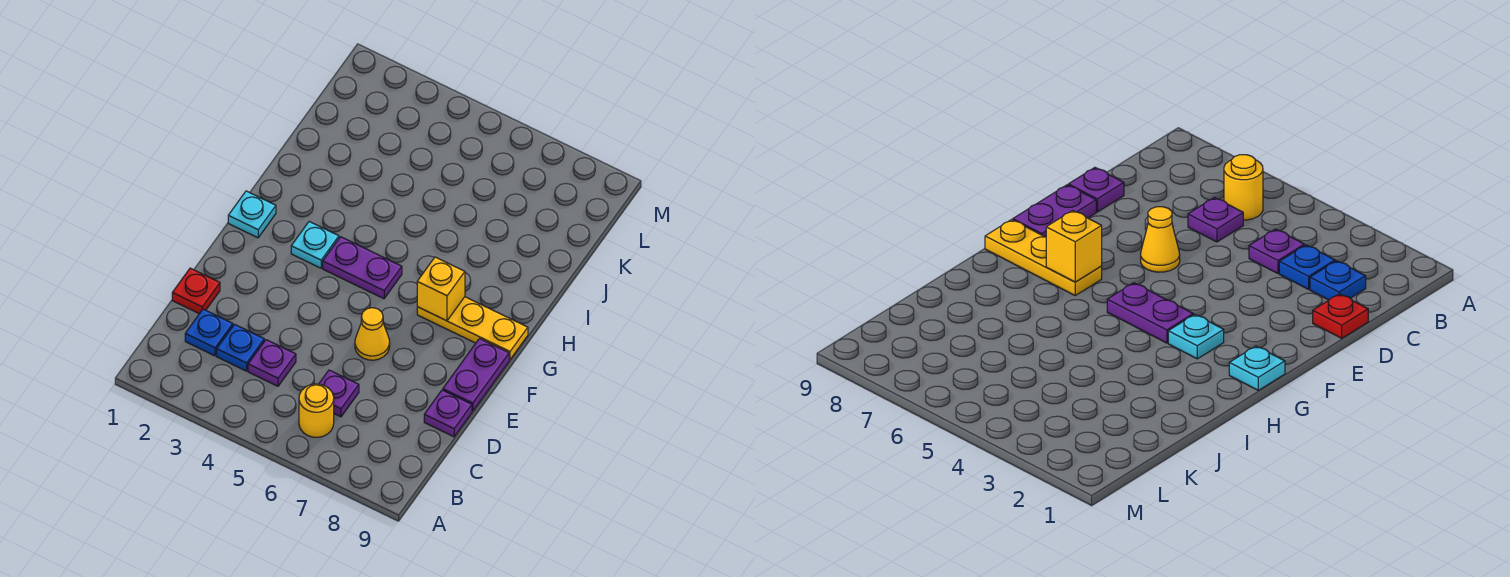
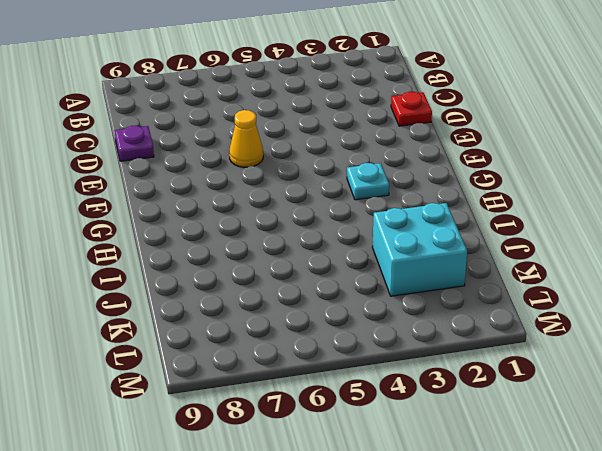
cyan 2x2 brick [372,203,467,296] -> none
none -> yellow 1x1 round brick [299,384,334,437]
none -> blue 1x1 plate [185,309,233,356]
none -> blue 1x1 plate [217,324,264,371]

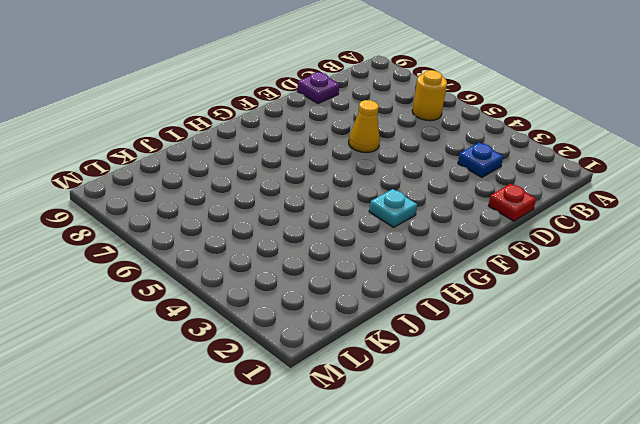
none -> blue 1x1 plate [185,309,233,356]
none -> purple 1x1 plate [248,340,296,386]
none -> purple 1x1 plate [319,370,359,417]

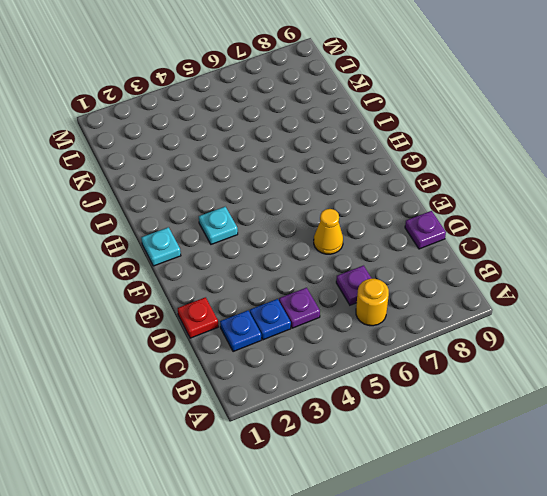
none -> purple 1x2 plate [443,339,509,411]
none -> purple 1x2 plate [323,237,402,299]
none -> yellow 1x3 plate [417,297,528,360]

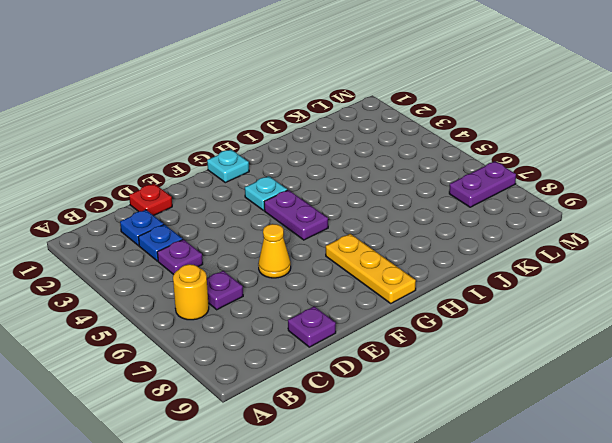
purple 1x2 plate [449,161,516,207] -> purple 1x2 plate moved to [443,339,509,411]
none -> yellow 1x1 brick [417,257,465,321]

